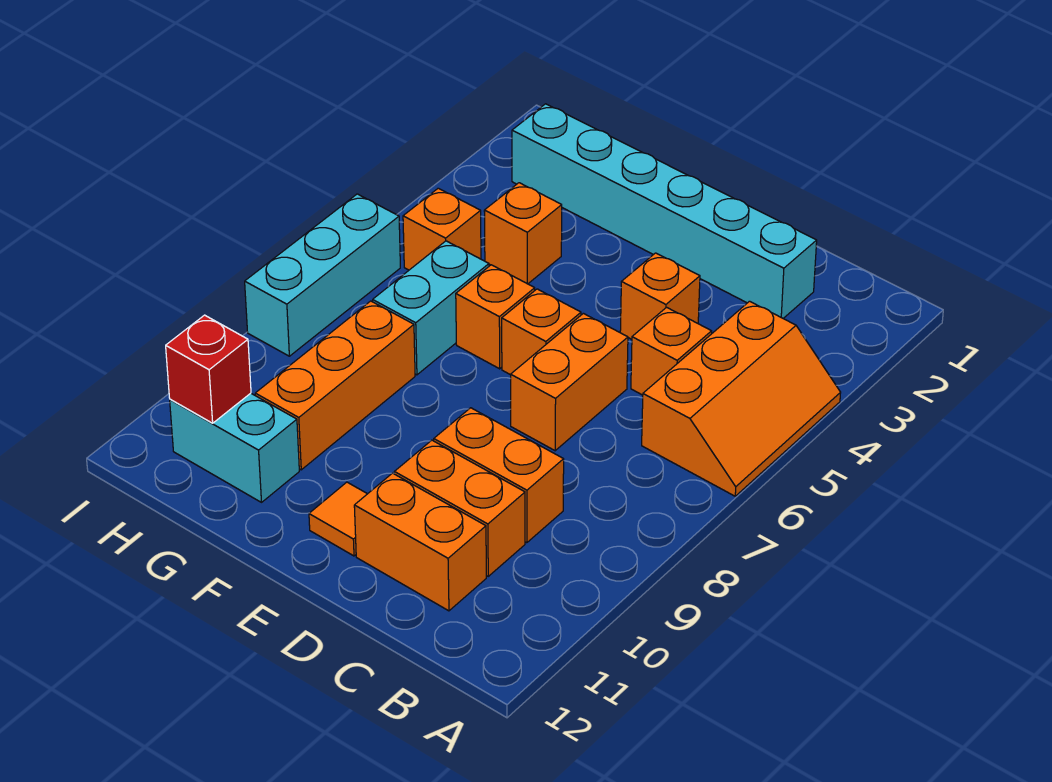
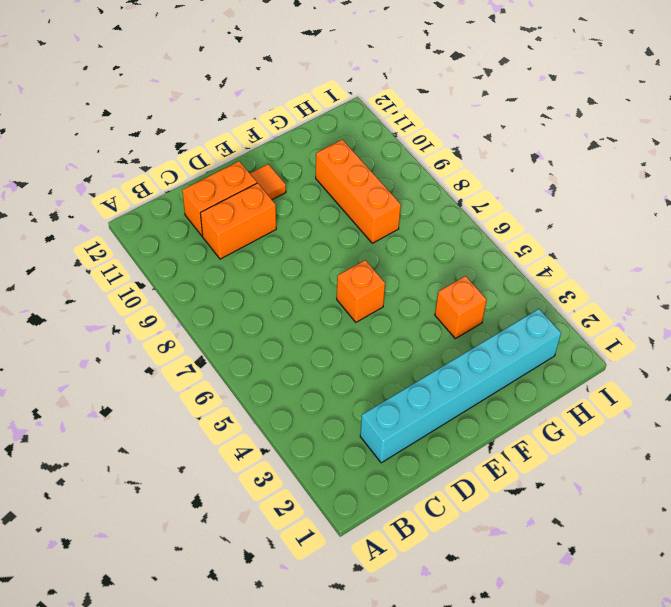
none -> orange 2x3 slope [642,301,841,496]
none -> orange 1x1 brick [631,307,712,395]
none -> orange 1x2 brick [434,408,564,543]

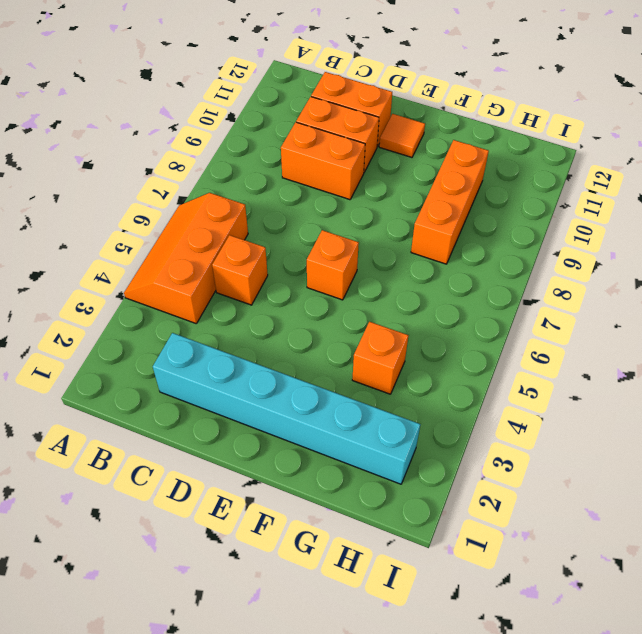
none -> orange 1x1 brick [620,253,700,339]
none -> orange 1x2 brick [511,313,628,451]
none -> orange 1x1 brick [456,265,535,369]

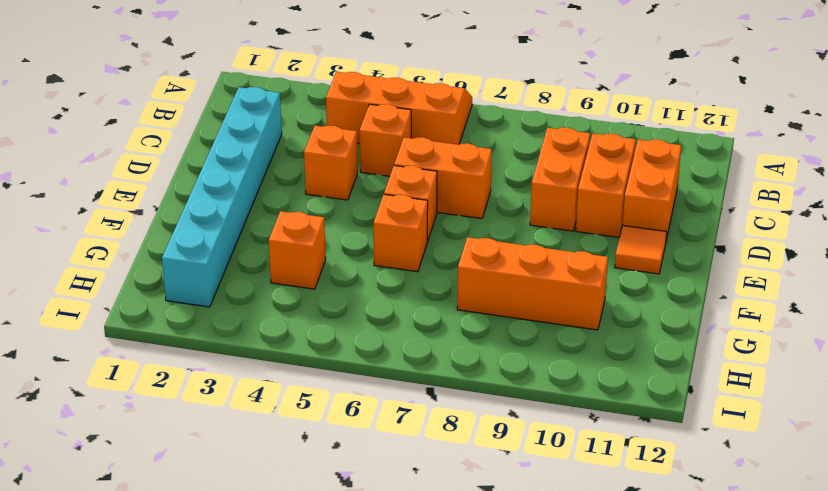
none -> cyan 1x2 brick [373,241,489,375]
none -> cyan 1x2 brick [170,393,299,502]
none -> orange 1x1 brick [403,188,481,270]

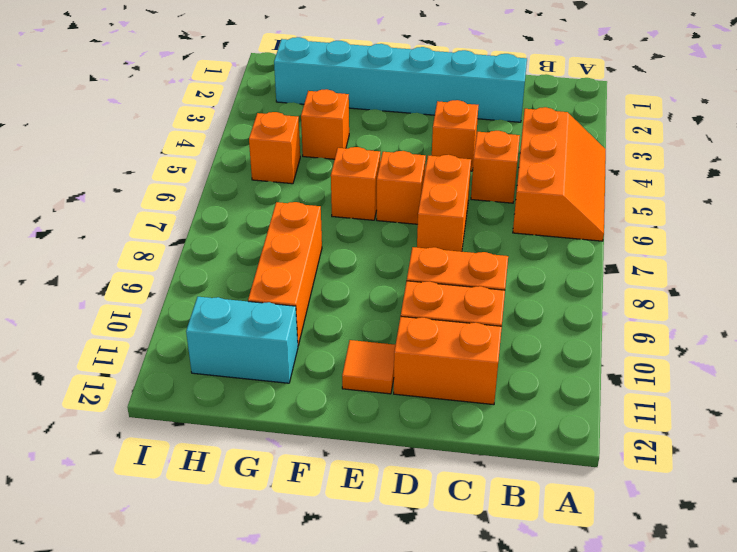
none -> cyan 1x2 brick [373,241,489,375]
none -> cyan 1x3 brick [245,194,400,356]
none -> red 1x1 brick [166,315,251,423]

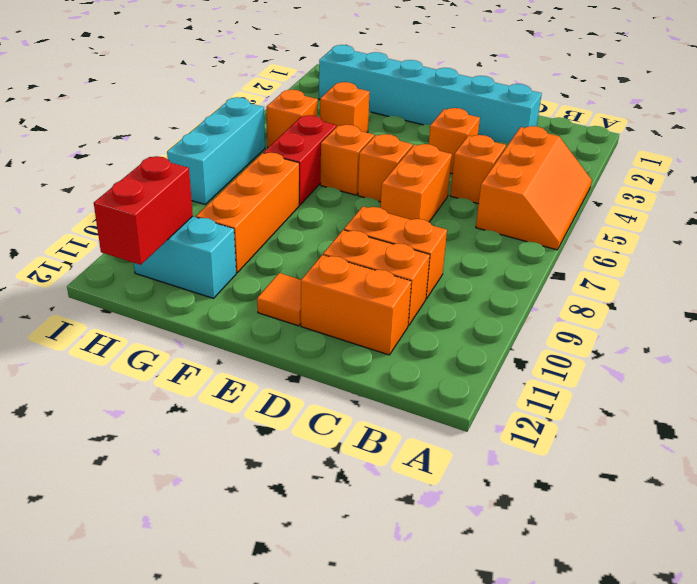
red 1x2 brick [264,115,336,205] -> cyan 1x2 brick [373,241,489,375]
red 1x2 brick [94,156,193,265] -> red 1x1 brick [166,315,251,423]

